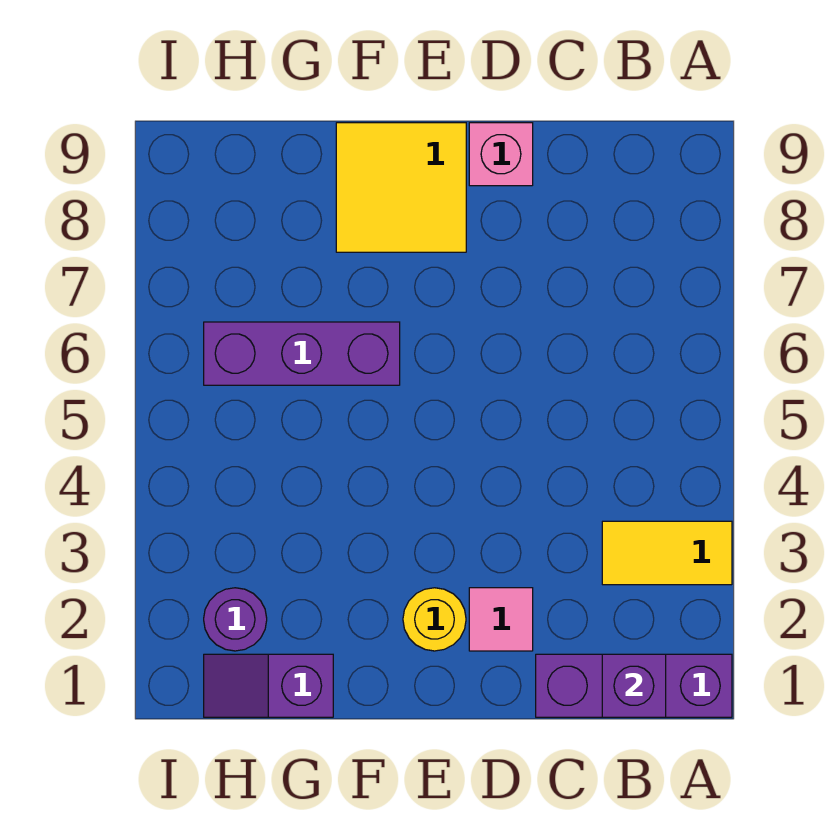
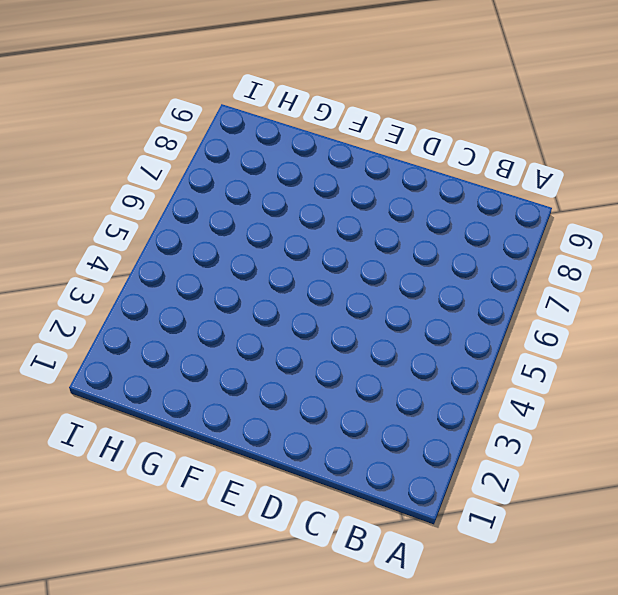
none -> purple 1x3 brick [536,654,732,717]
none -> yellow 1x2 tile [602,521,732,585]

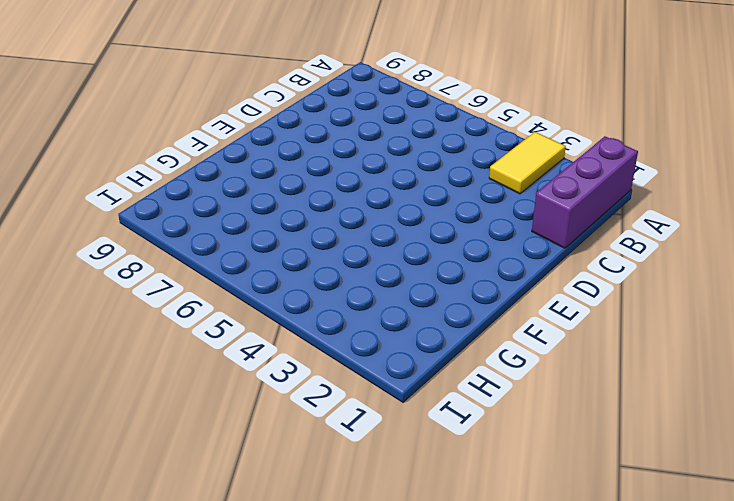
none -> pink 1x1 tile [469,588,533,651]
none -> pink 1x1 brick [469,123,533,186]

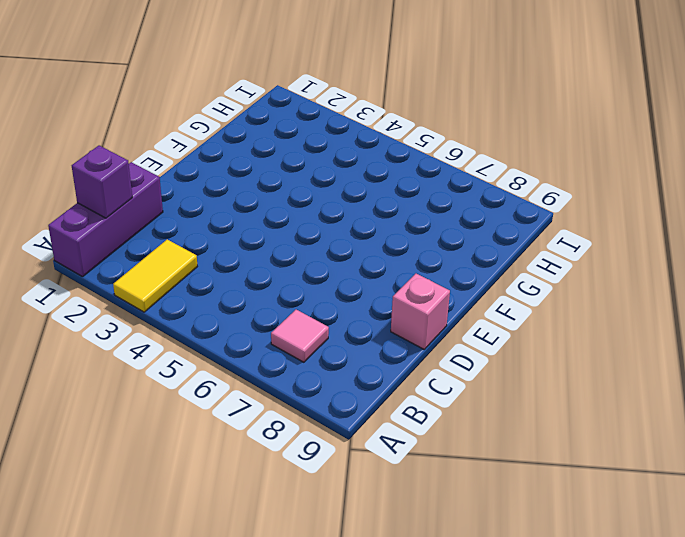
pink 1x1 tile [271,310,329,362] -> pink 1x1 tile moved to [469,588,533,651]
none -> yellow 1x1 round brick [403,588,466,651]
none -> yellow 2x2 tile [336,123,466,252]

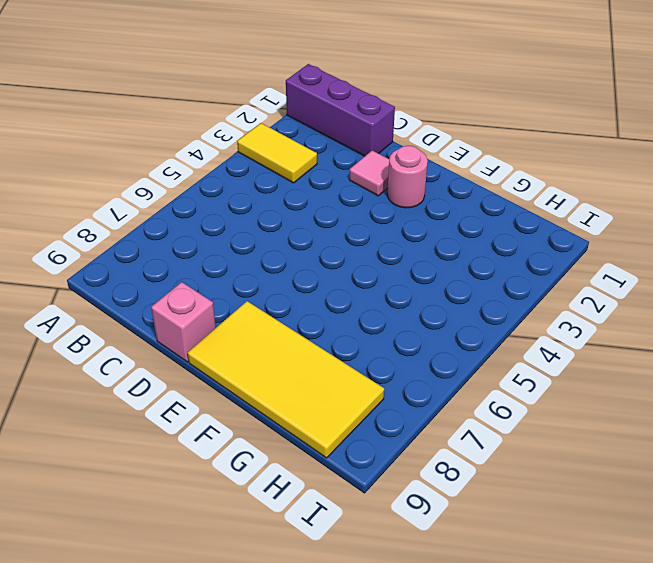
pink 1x1 round brick [387,146,428,208] -> yellow 1x1 round brick [403,588,466,651]
yellow 2x4 tile [188,301,384,458] -> yellow 2x2 tile [336,123,466,252]
none -> purple 1x3 brick [204,322,400,385]
none -> purple 1x2 slope [204,654,333,717]

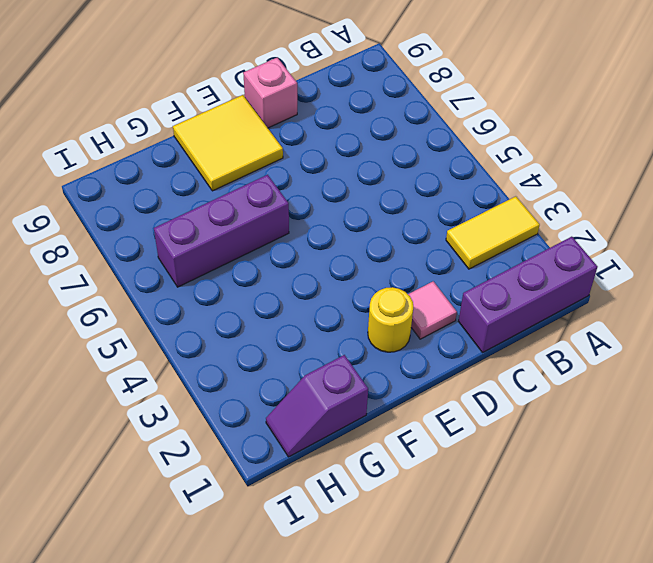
none -> purple 1x1 round brick [204,588,267,651]
none -> purple 1x1 brick [602,654,666,717]

